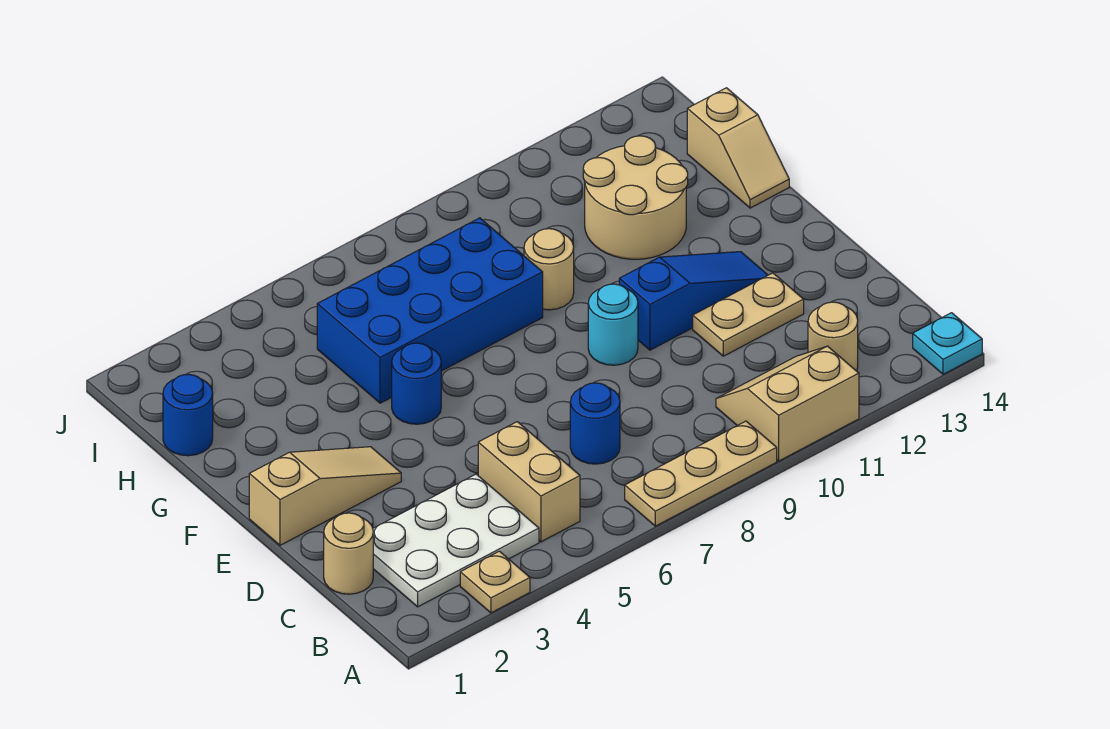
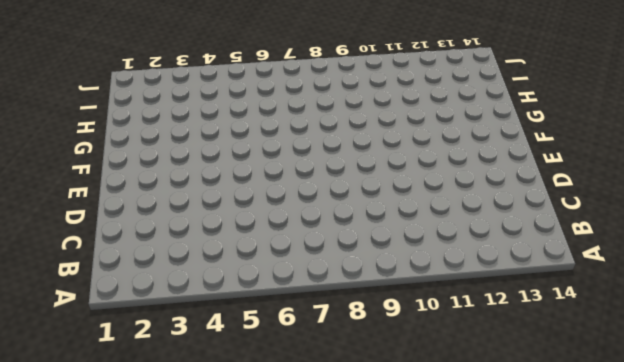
none -> tan 1x1 plate [460,551,530,613]
none -> tan 1x3 plate [625,421,777,526]
none -> tan 2x2 slope [716,346,859,461]

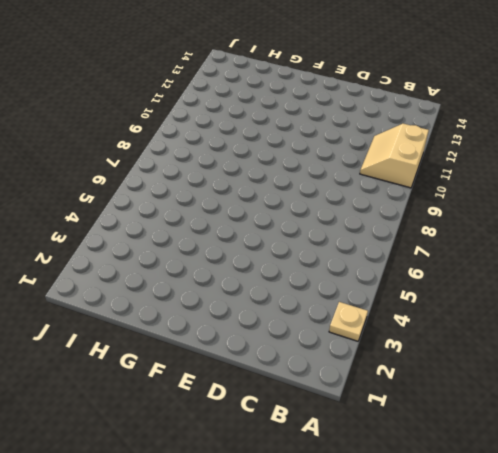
none -> tan 1x3 plate [625,421,777,526]
none -> cyan 1x1 plate [913,313,982,374]
none -> white 2x3 plate [373,474,539,607]

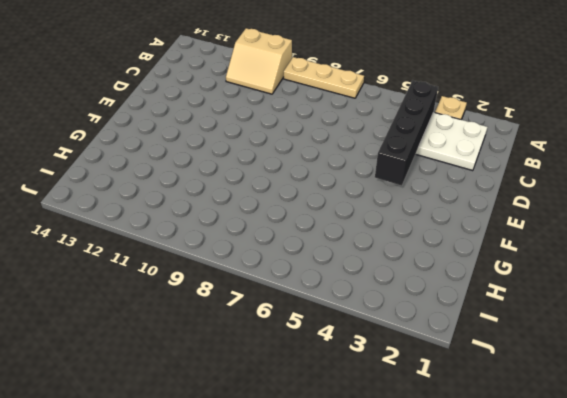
black 1x4 brick [375,80,438,186] -> none
none -> cyan 1x1 plate [913,313,982,374]
none -> tan 1x2 brick [478,422,580,542]
none -> tan 1x1 round brick [808,302,858,371]

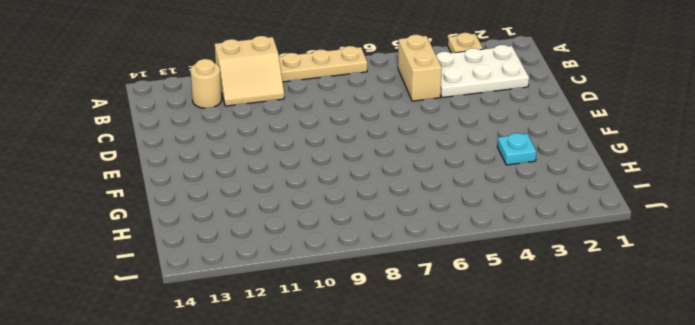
cyan 1x1 plate [498,133,536,165] -> cyan 1x1 plate moved to [913,313,982,374]
none -> tan 1x1 round brick [324,513,373,594]
none -> blue 1x1 round brick [570,383,620,464]
none -> tan 1x2 plate [693,273,804,356]

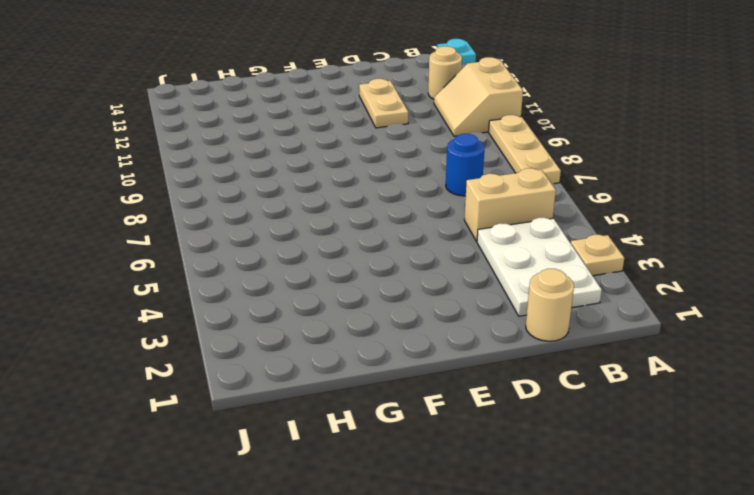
none -> tan 1x3 slope [249,447,401,545]
none -> cyan 1x1 round brick [588,284,638,365]
none -> blue 1x3 slope [619,252,768,350]

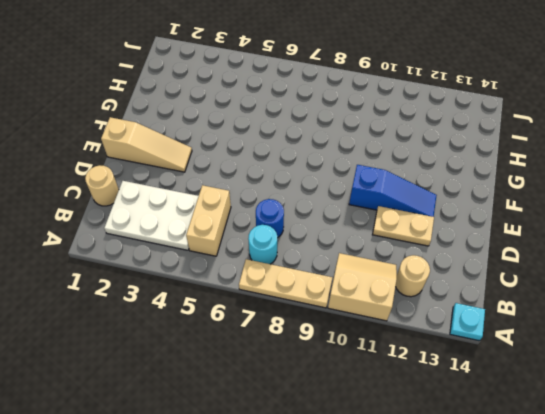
cyan 1x1 round brick [248,225,277,264] -> cyan 1x1 round brick moved to [588,284,638,365]
none -> tan 1x1 plate [460,551,530,613]
none -> blue 1x1 round brick [392,343,441,424]
none -> blue 2x4 brick [317,218,543,403]

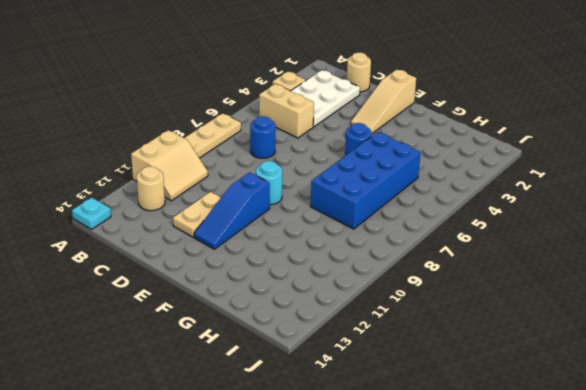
none -> tan 1x1 round brick [524,229,574,310]
none -> tan 2x2 round brick [583,136,688,259]
none -> tan 1x2 slope [687,88,789,208]

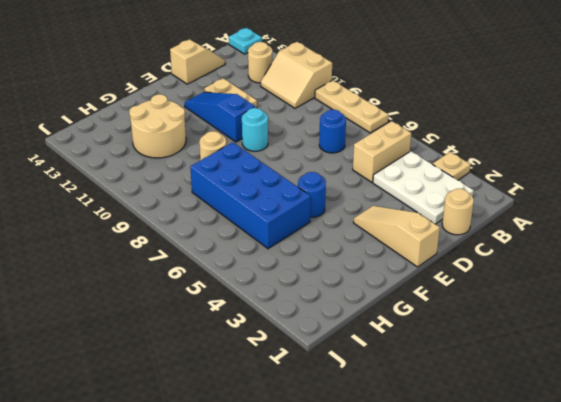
tan 1x2 slope [170,39,225,84] -> tan 1x2 slope moved to [687,88,789,208]
none -> blue 1x1 round brick [163,374,213,456]

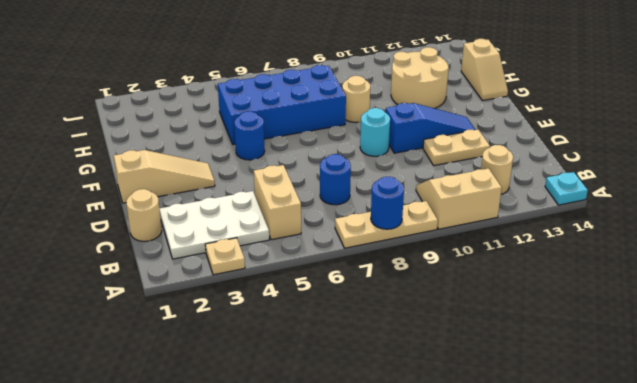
blue 1x1 round brick [371,177,404,229] -> blue 1x1 round brick moved to [163,374,213,456]

